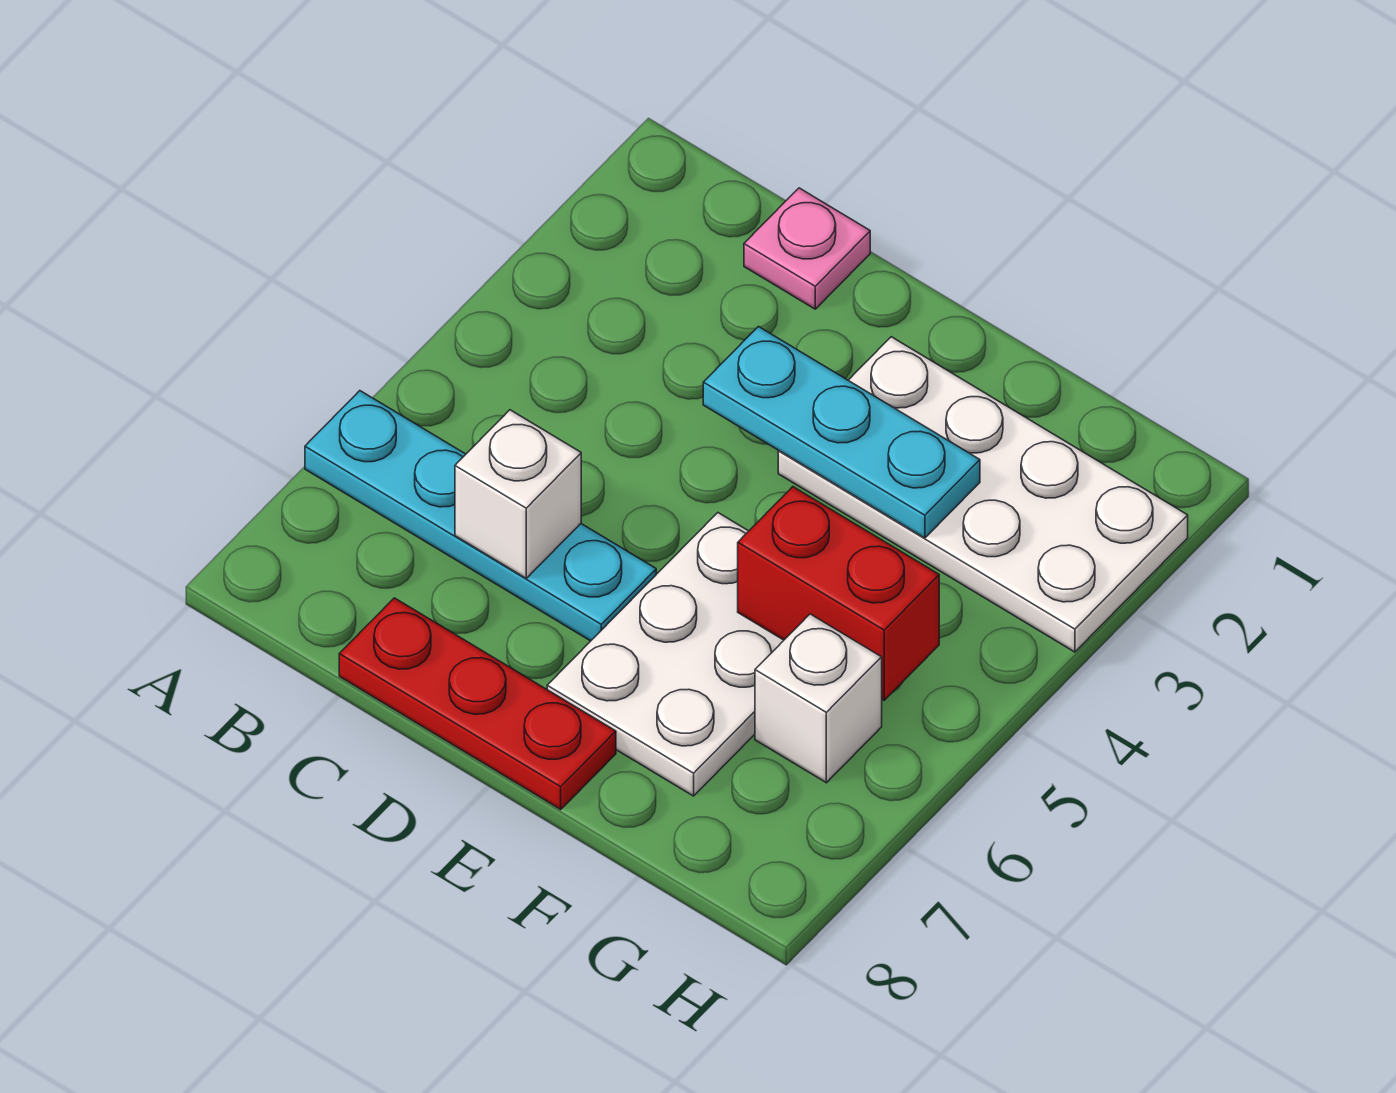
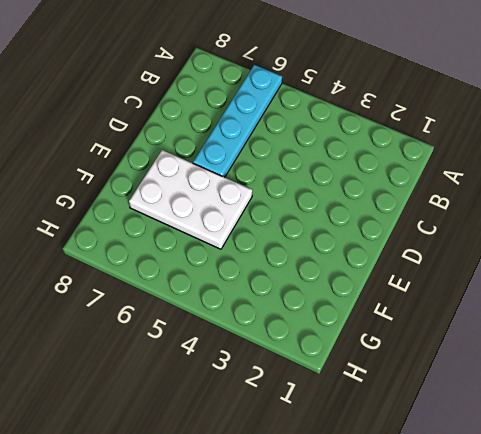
none -> pink 1x1 plate [744,188,870,309]
none -> red 1x3 plate [339,598,616,809]

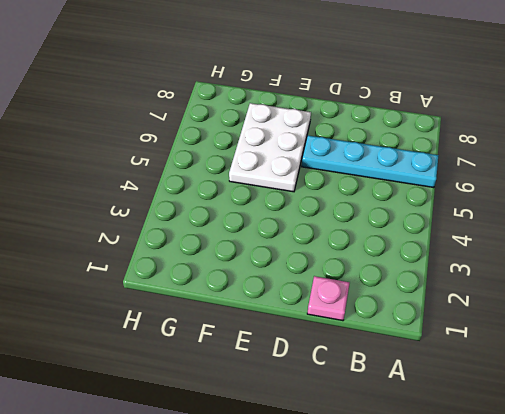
none -> red 1x3 plate [339,598,616,809]
none -> white 2x4 plate [778,337,1188,652]

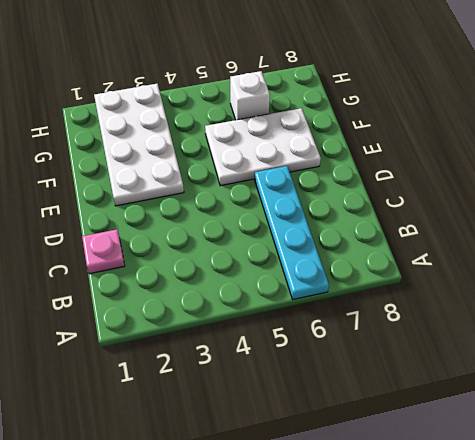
none -> red 1x3 plate [339,598,616,809]
none -> white 1x1 brick [455,410,581,578]

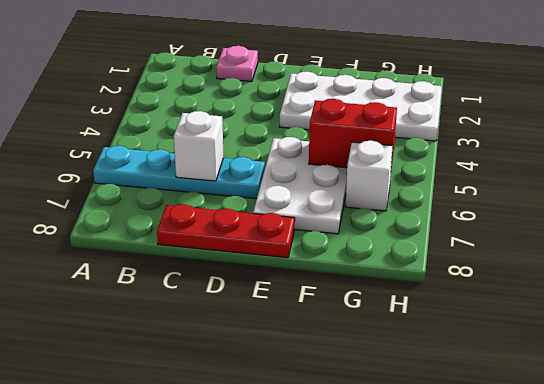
none -> cyan 1x3 plate [703,327,980,538]

